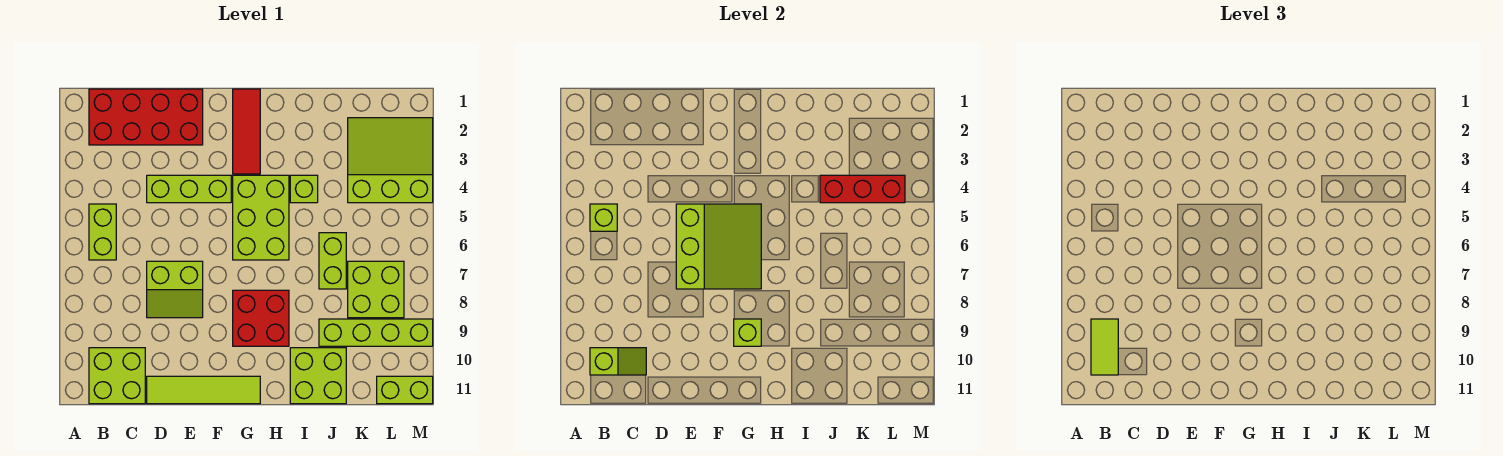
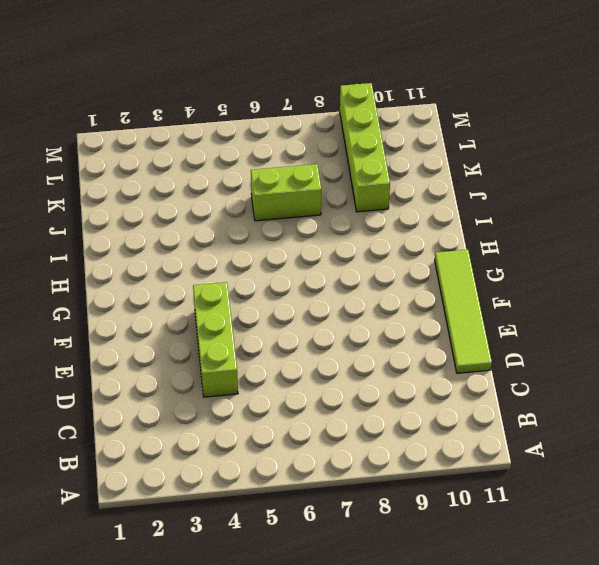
none -> red 2x4 brick [89,89,203,145]
none -> lime 1x2 brick [89,204,116,260]
none -> lime 2x2 brick [89,348,145,404]

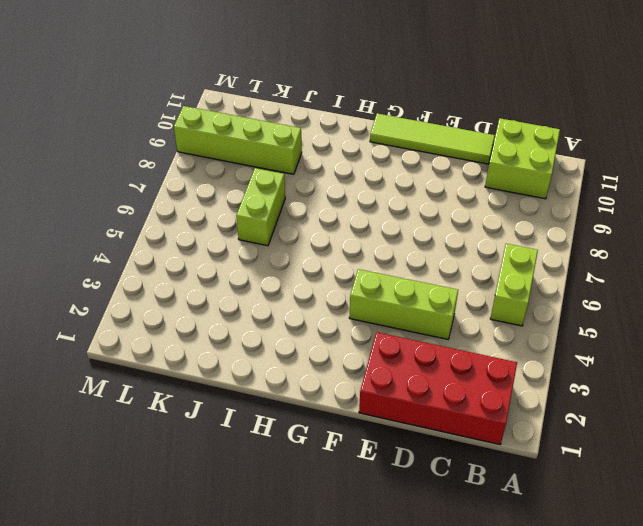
none -> lime 2x2 slope [147,261,203,318]
none -> red 1x3 tile [233,89,260,174]
none -> lime 2x3 brick [233,175,289,260]

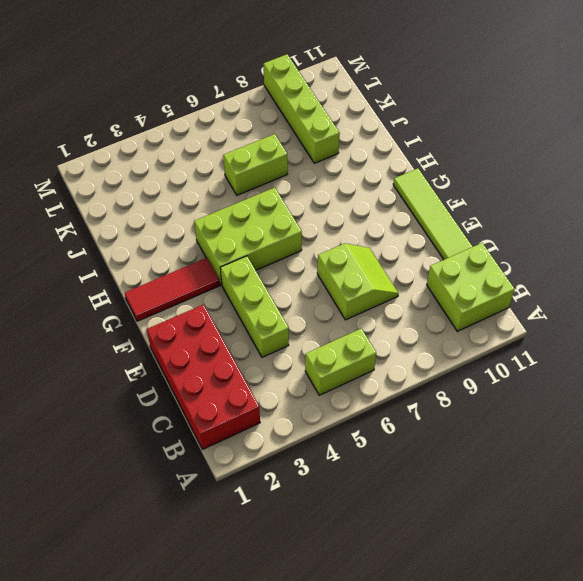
none -> red 2x2 brick [233,290,289,346]
none -> lime 1x1 brick [290,175,318,203]
none -> lime 2x2 brick [290,348,346,404]

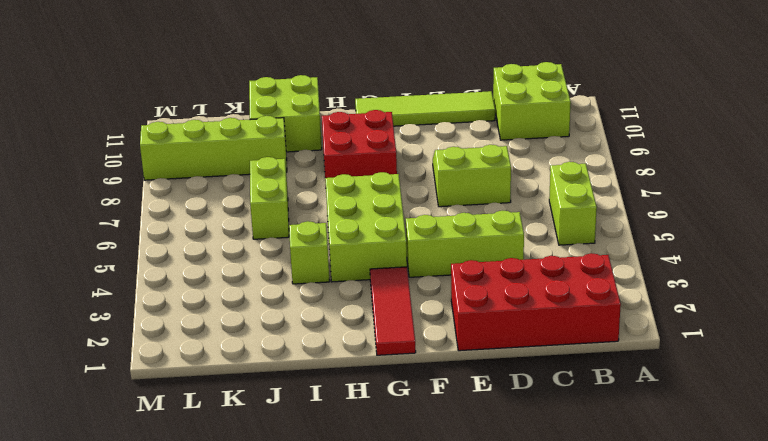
none -> lime 3x3 slope [348,118,433,203]
none -> lime 2x2 brick [348,261,404,318]
none -> lime 1x2 brick [377,376,433,404]

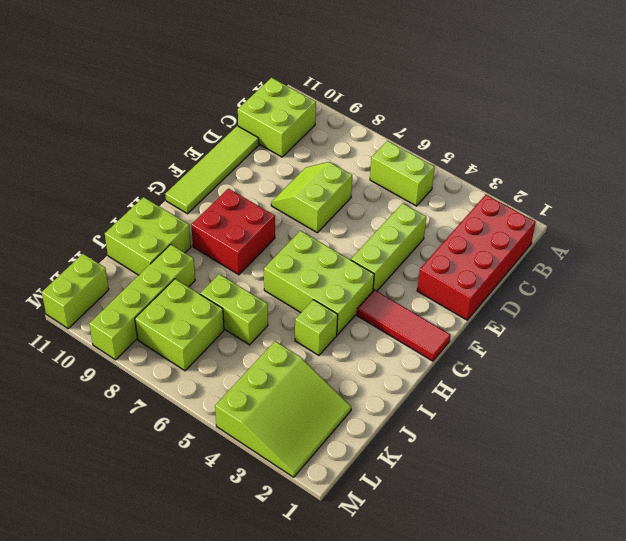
none -> lime 1x1 brick [590,204,617,231]
none -> lime 1x2 slope [590,348,646,375]
none -> lime 3x3 slope [676,204,761,289]

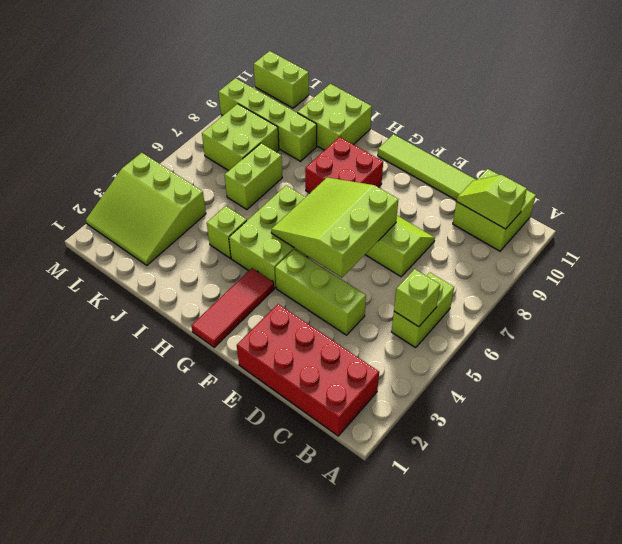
none -> lime 1x1 brick [734,319,761,346]
none -> red 1x3 brick [820,175,905,203]
none -> lime 1x2 tile [1091,319,1118,375]

